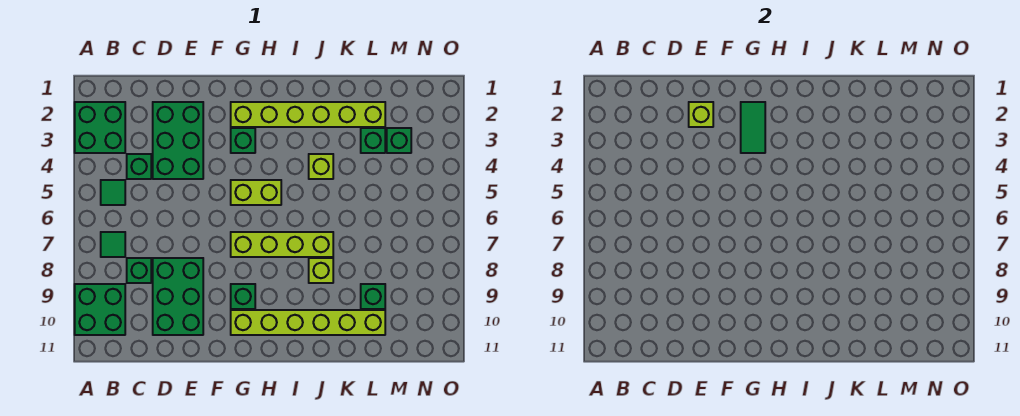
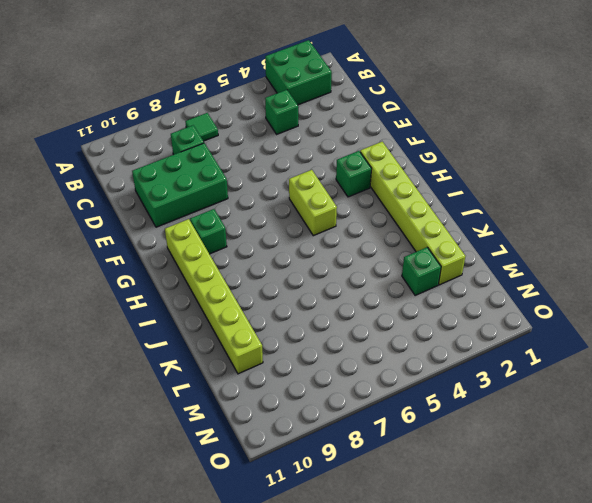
none -> green 2x2 brick [75,284,125,335]
none -> green 1x1 tile [101,180,125,205]
none -> green 2x3 brick [153,102,203,179]

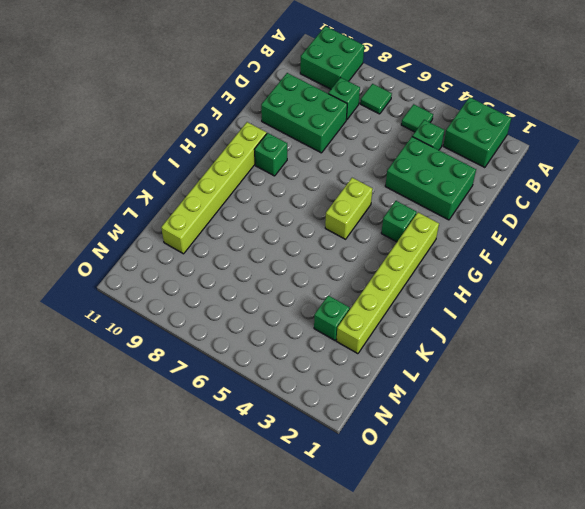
none -> lime 1x4 brick [231,232,333,257]
none -> lime 1x1 brick [309,154,333,179]
none -> lime 1x1 brick [309,258,333,283]

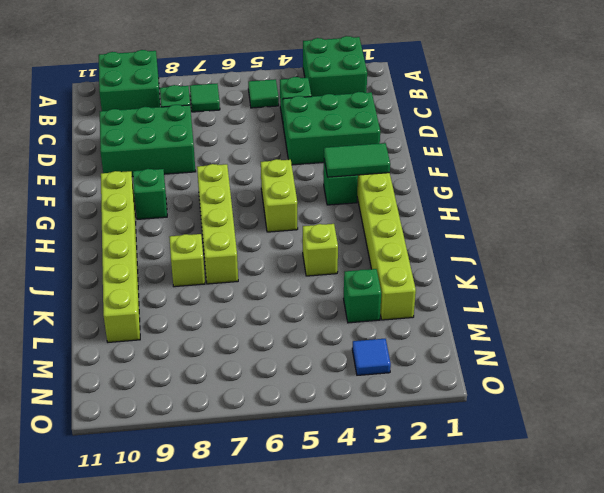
blue 1x1 tile [352,339,391,375] -> none
none -> green 1x1 brick [361,284,385,309]
none -> green 1x1 brick [387,128,411,153]
none -> lime 1x1 brick [689,102,713,127]

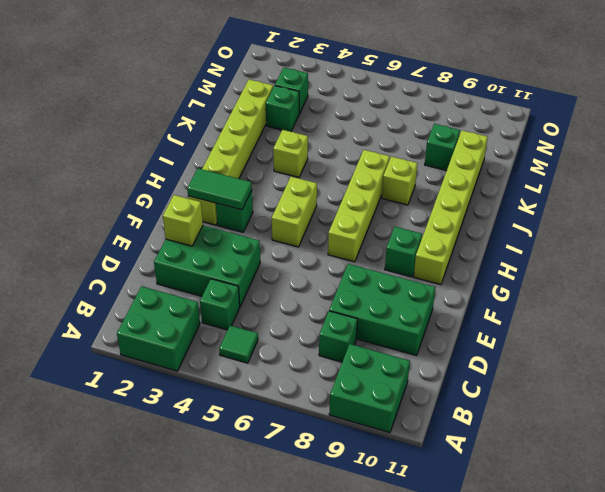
none -> green 1x1 tile [101,232,125,257]

